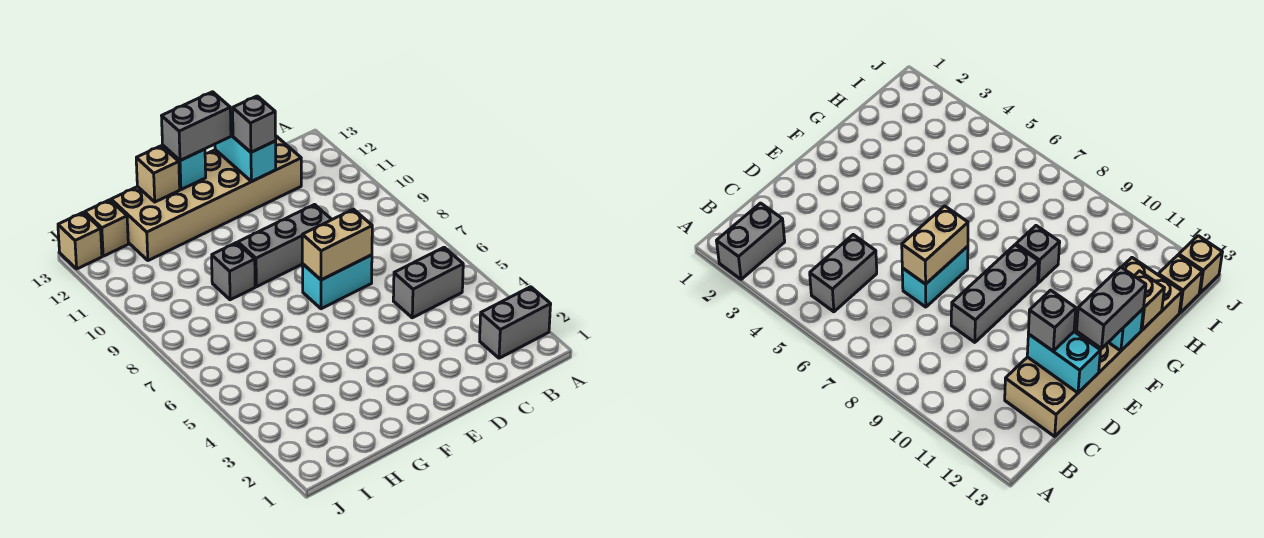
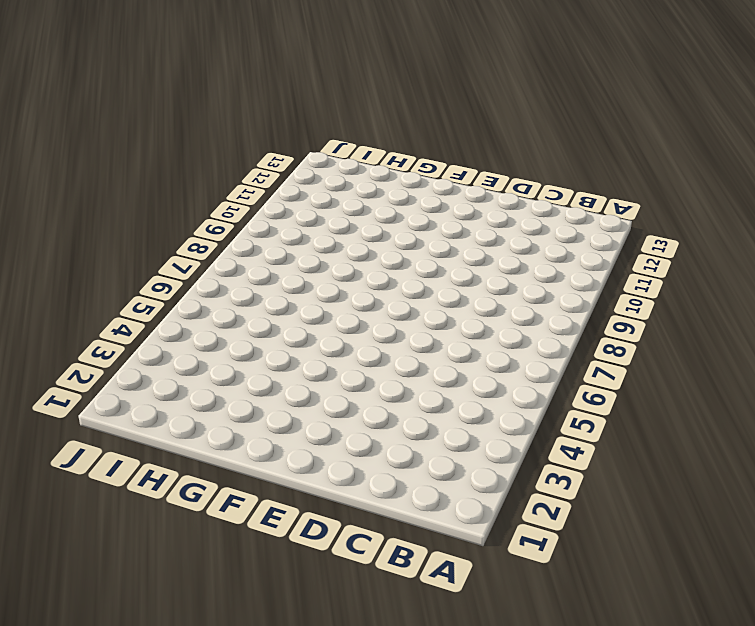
none -> grey 1x2 brick [480,287,551,358]
none -> grey 1x2 brick [393,247,463,318]
none -> tan 2x6 brick [111,135,301,261]

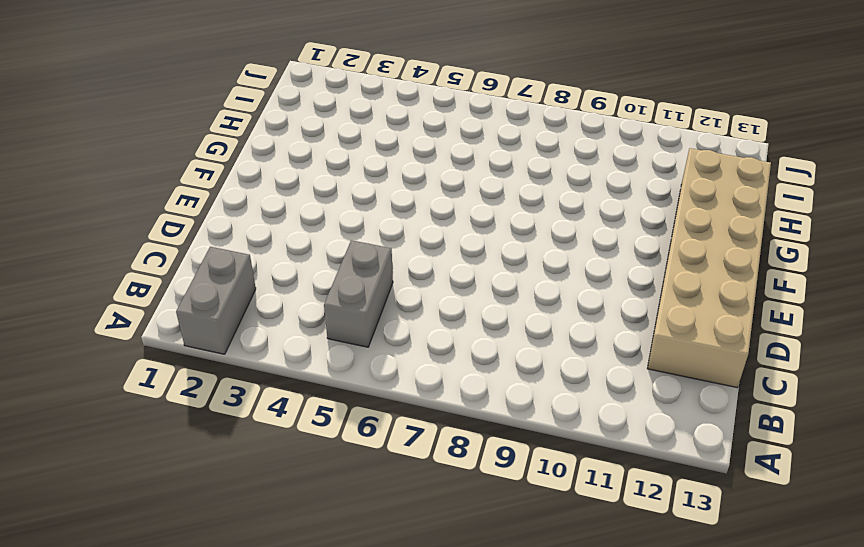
none -> cyan 1x2 brick [302,255,372,309]
none -> grey 1x3 brick [238,205,332,287]
none -> grey 1x1 brick [212,243,255,300]

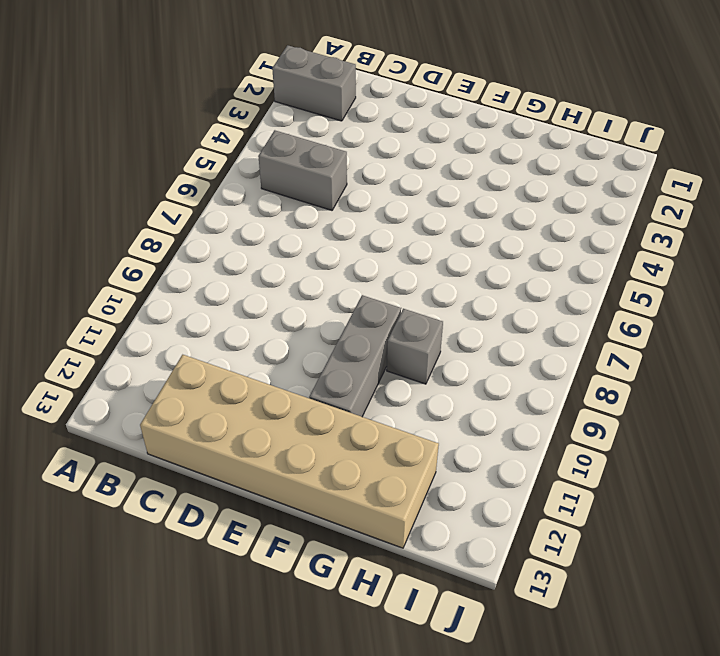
grey 1x3 brick [309,295,401,417] -> grey 1x3 brick turned to [238,205,332,287]
none -> cyan 1x2 brick [302,255,372,309]
none -> tan 1x1 brick [85,200,128,256]
none -> tan 1x1 brick [58,212,102,269]

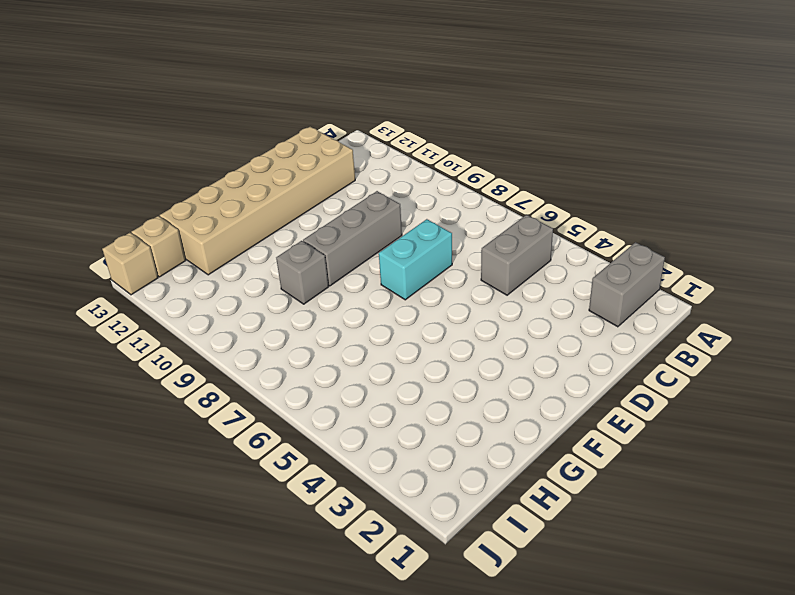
none -> tan 1x2 brick [302,209,372,280]
none -> cyan 1x2 brick [215,112,276,181]
none -> cyan 1x1 brick [163,146,206,190]

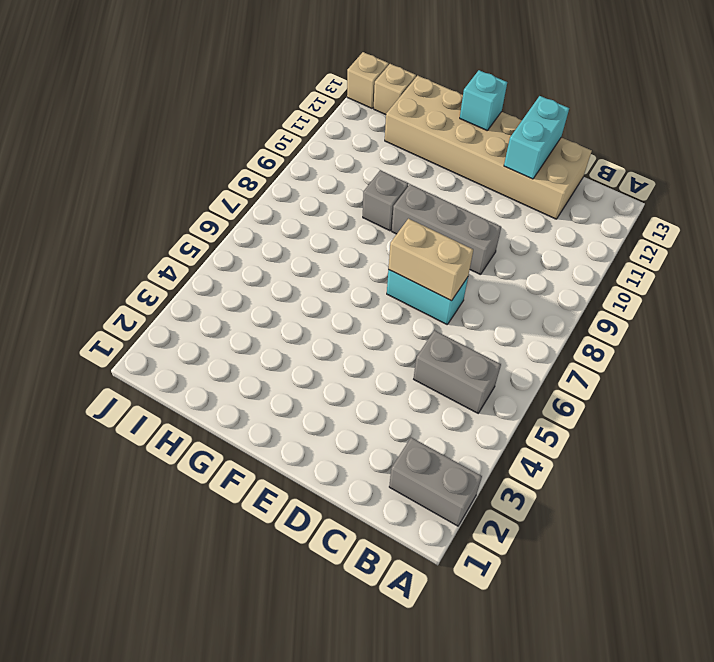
none -> tan 1x1 brick [136,146,180,202]
none -> grey 1x1 brick [233,96,276,152]
none -> grey 1x2 brick [162,92,231,161]

